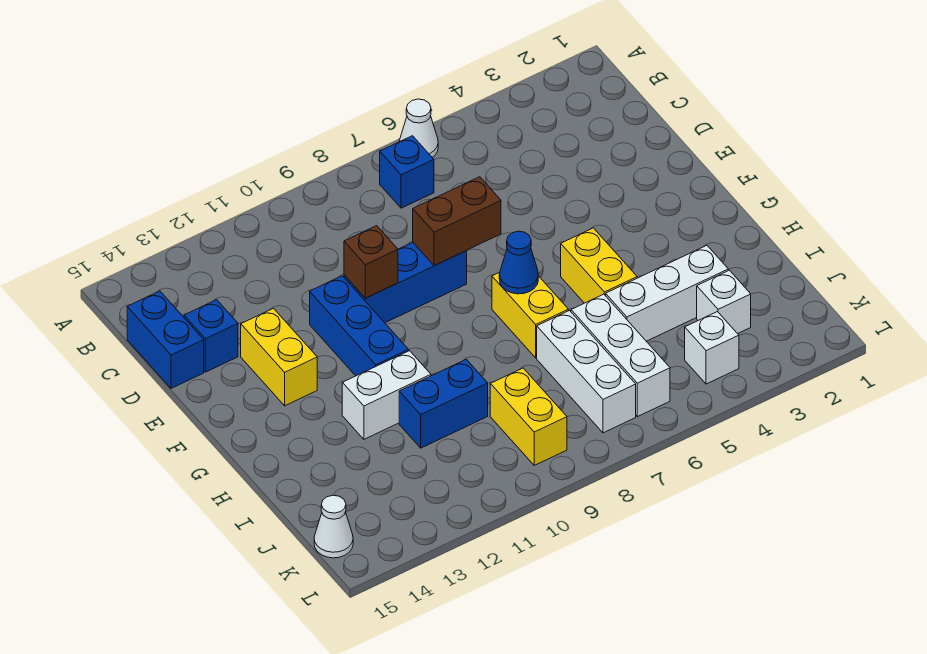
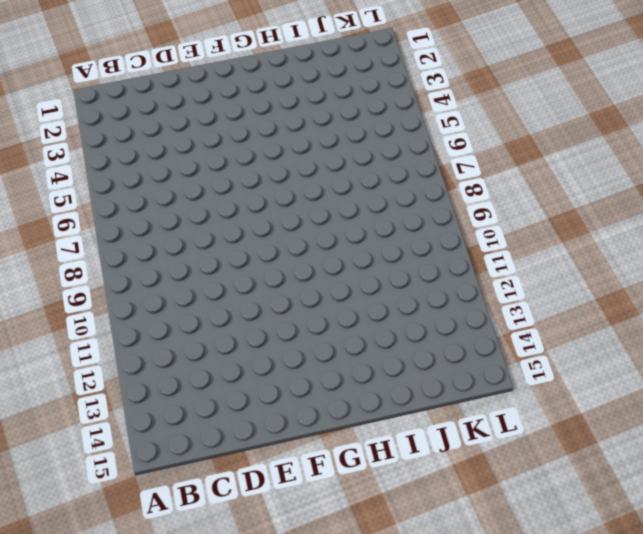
none -> white 1x1 cone [399,99,438,157]
none -> blue 1x1 brick [380,136,434,208]
none -> blue 1x2 brick [127,291,204,388]

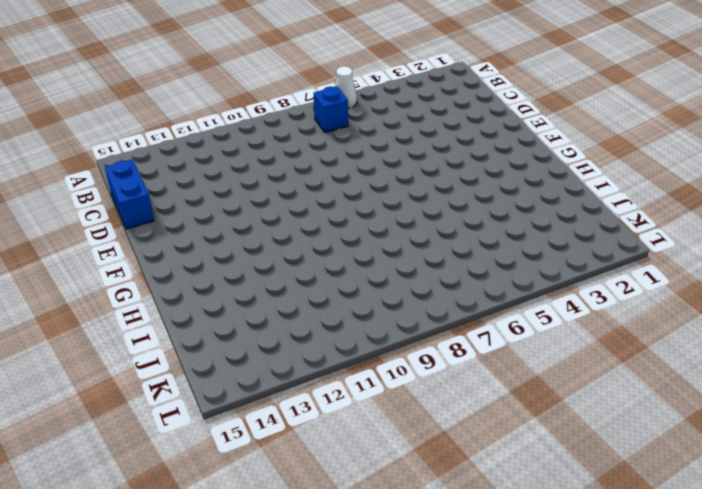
none -> blue 1x1 brick [184,300,238,372]
none -> blue 1x3 brick [344,242,467,323]
none -> blue 1x3 brick [310,276,409,376]

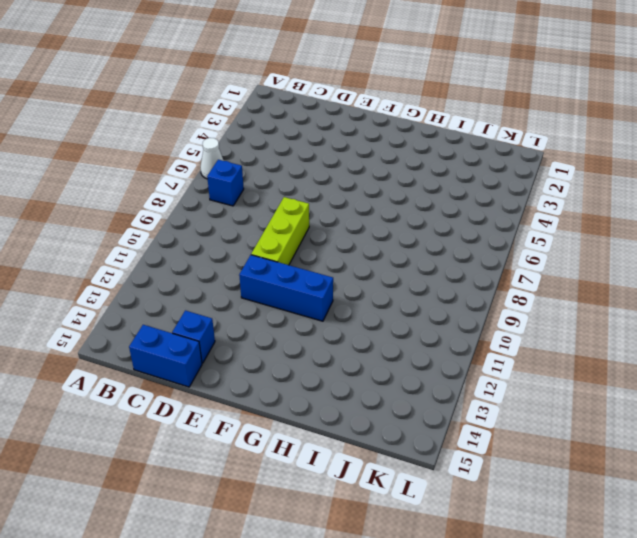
lime 1x3 brick [251,197,309,265] -> blue 1x3 brick [344,242,467,323]
none -> yellow 1x2 brick [241,308,317,406]
none -> yellow 1x2 brick [561,228,637,303]
none -> yellow 1x2 brick [492,272,568,358]

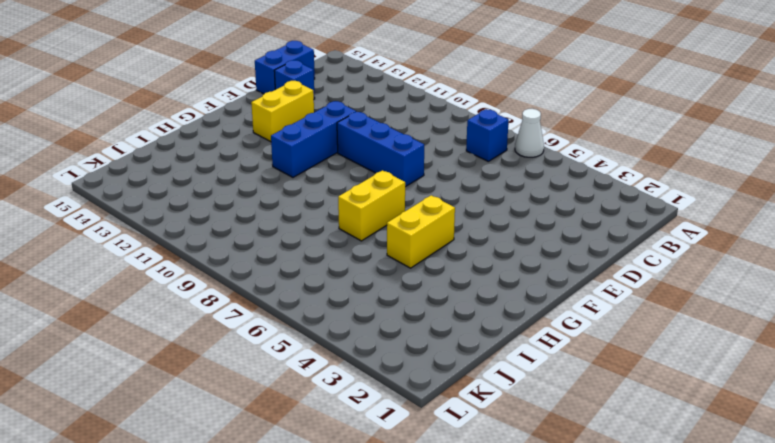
none -> white 1x2 brick [342,351,431,439]
none -> white 1x3 brick [606,245,728,341]
none -> white 1x3 brick [571,294,670,417]

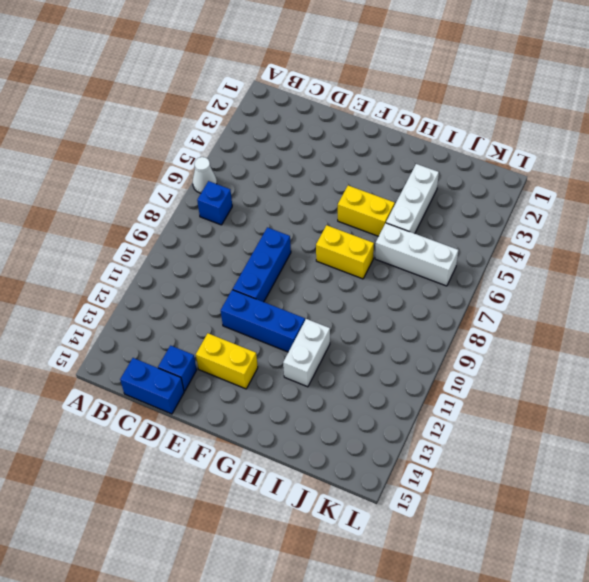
none -> white 1x3 brick [537,311,636,433]
none -> blue 1x2 brick [399,359,488,448]
none -> white 1x1 brick [697,270,751,334]

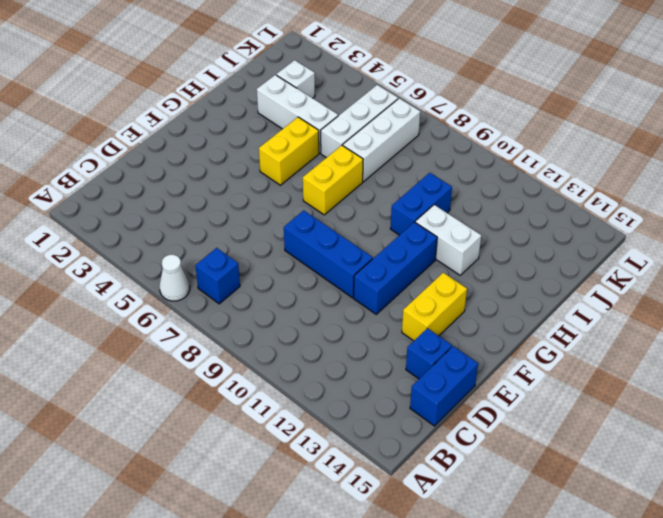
blue 1x2 brick [391,173,452,235] -> blue 1x2 brick turned to [399,359,488,448]
none -> yellow 1x2 brick [490,368,567,465]
none -> white 1x1 brick [685,312,739,384]
none -> white 1x1 cone [314,495,353,558]

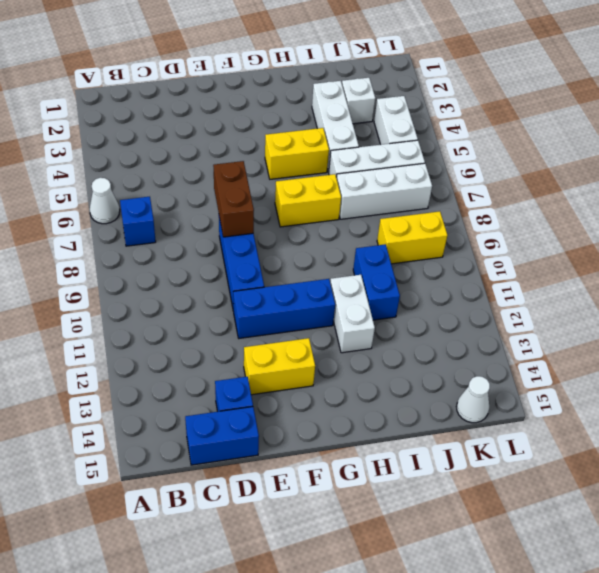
white 1x2 brick [374,96,418,145] -> white 1x1 brick [685,312,739,384]
none -> brown 1x1 brick [344,226,398,298]
none -> blue 1x1 cone [499,231,538,294]

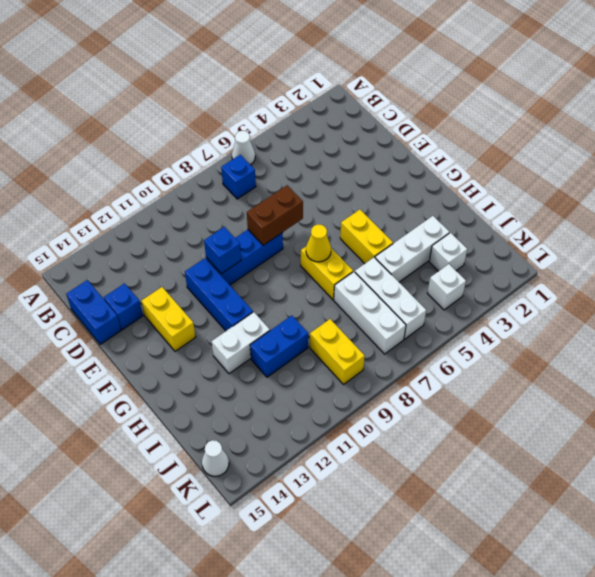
blue 1x1 brick [204,227,241,274] -> brown 1x1 brick [344,226,398,298]
yellow 1x1 cone [306,224,331,262] -> blue 1x1 cone [499,231,538,294]

